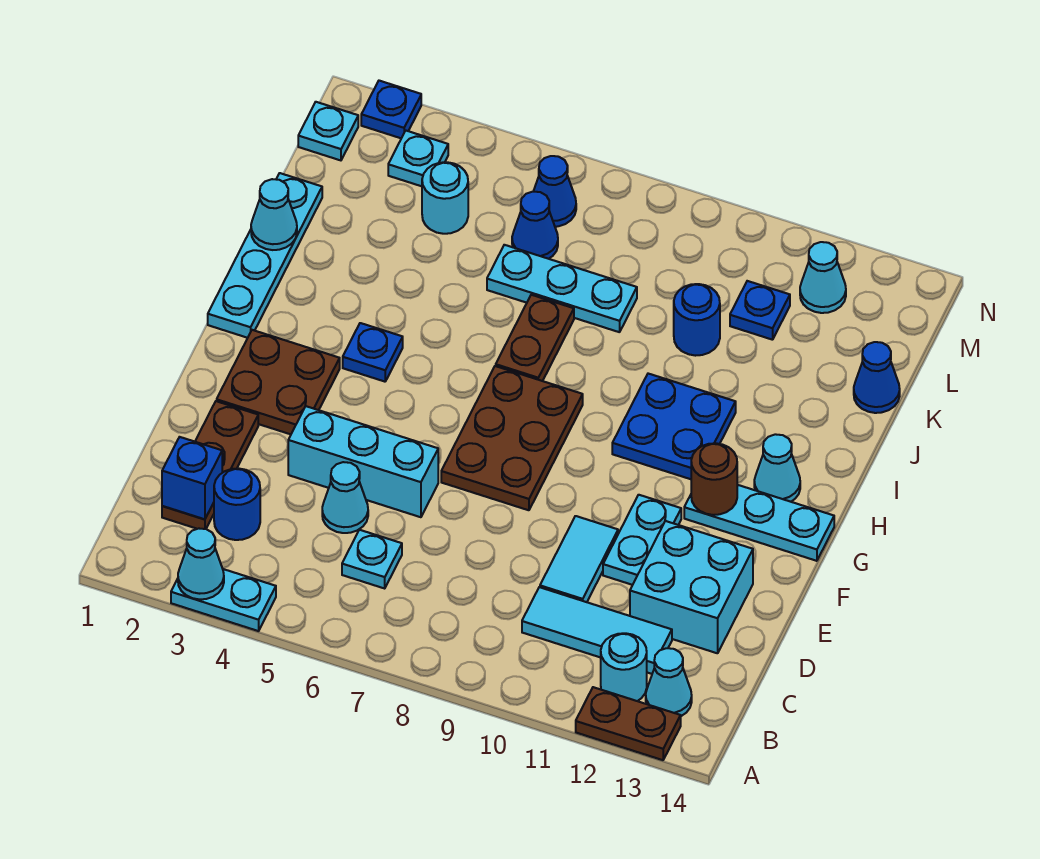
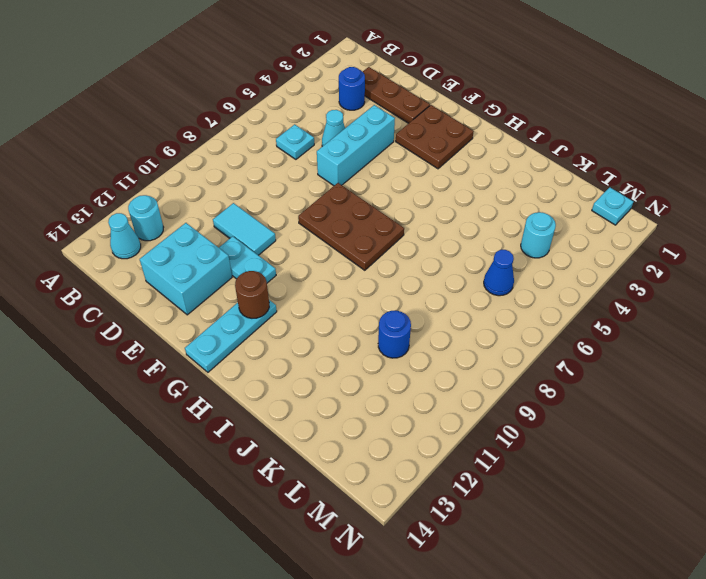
none -> cyan 1x2 plate [171,569,276,631]
none -> brown 1x2 plate [576,687,681,760]
none -> cyan 1x3 tile [522,587,672,674]
none -> cyan 1x4 plate [208,173,322,338]

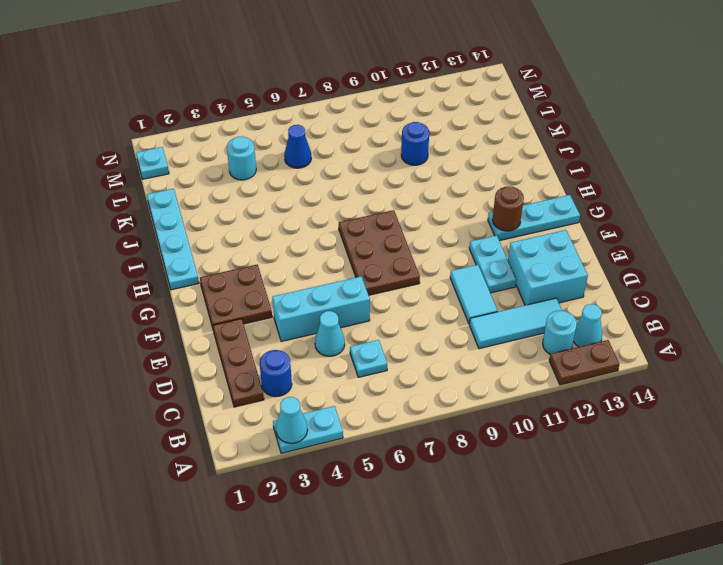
none -> blue 1x1 plate [343,323,403,382]
none -> blue 2x2 plate [612,374,736,479]
none -> cyan 1x1 cone [754,434,800,502]
none -> brown 1x2 plate [496,295,574,381]

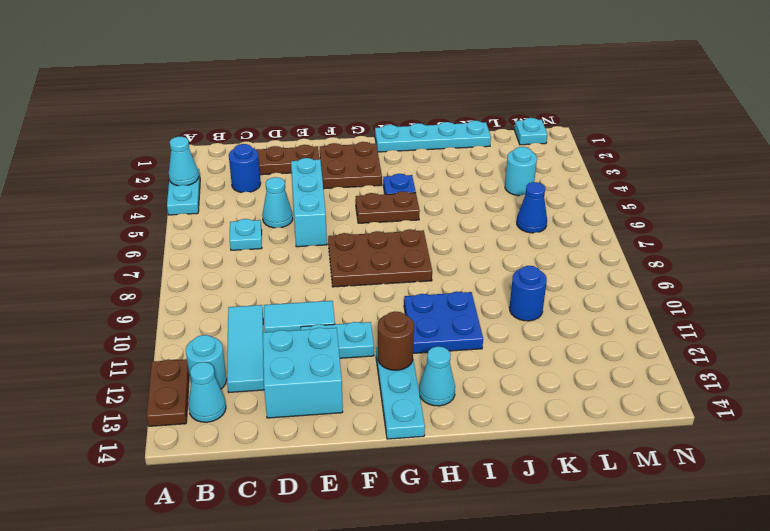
brown 1x2 plate [356,191,420,223] -> brown 1x2 plate moved to [496,295,574,381]
none -> cyan 1x3 plate [487,245,637,332]
none -> blue 1x1 cone [854,342,900,413]
none -> blue 1x1 plate [730,281,790,340]
none -> cyan 1x1 plate [388,131,448,186]

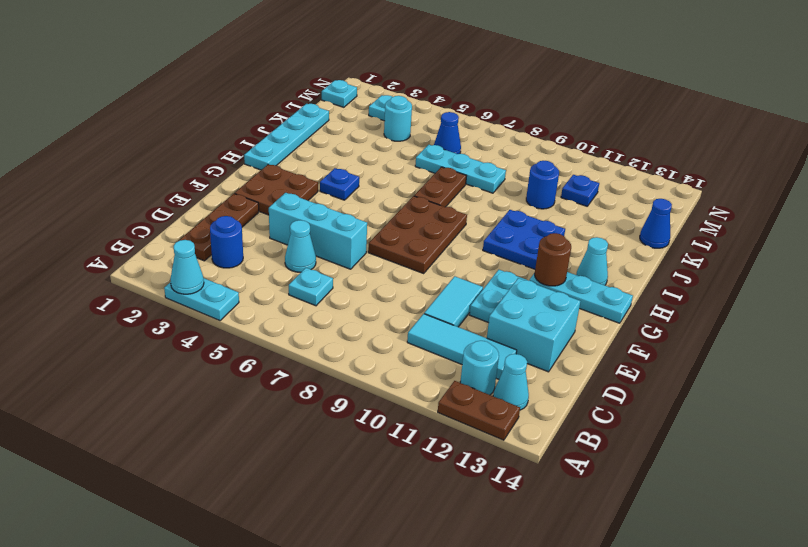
none -> blue 1x1 cone [533,156,576,227]
none -> cyan 1x1 cone [800,242,846,313]
none -> blue 1x1 plate [361,81,421,138]
none -> blue 1x1 brick [162,437,222,519]

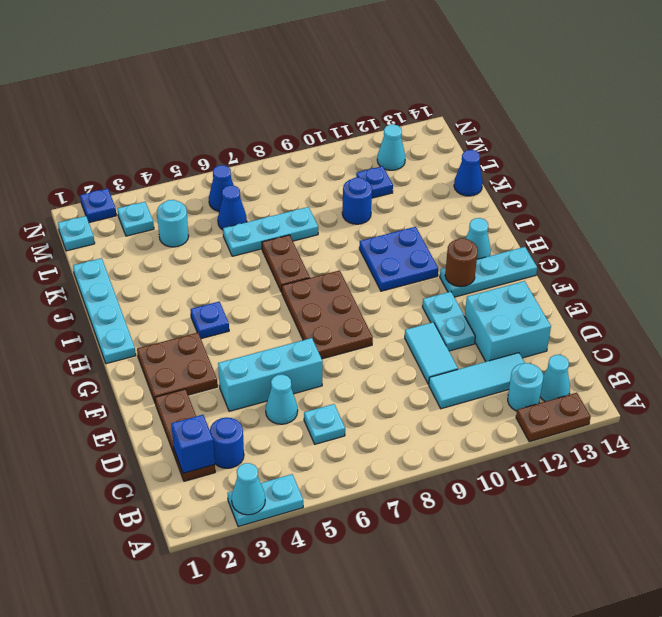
none -> cyan 1x1 cone [251,179,297,250]

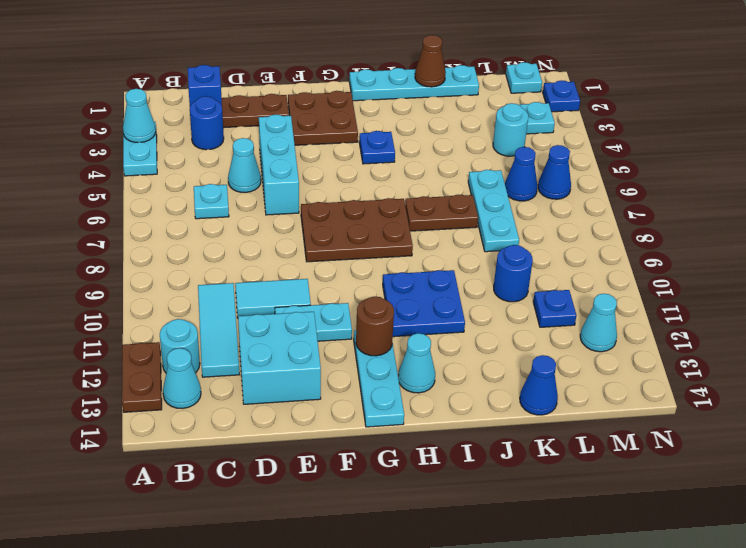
brown 1x1 cone [415,35,446,87] -> cyan 1x1 cone [251,179,297,250]

